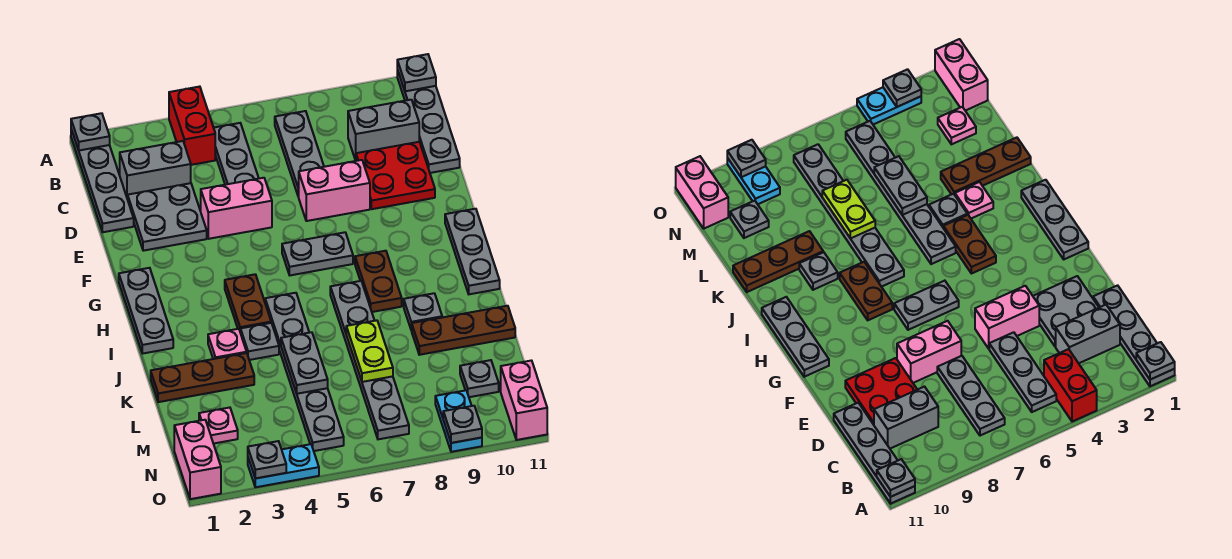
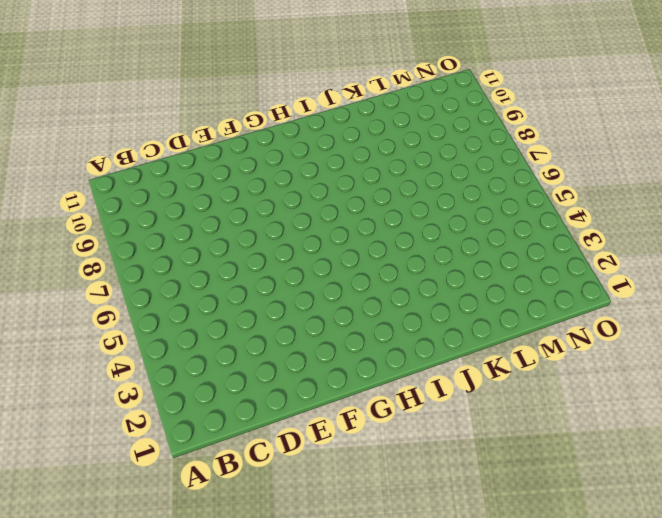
none -> grey 1x4 plate [71,129,134,232]
none -> red 1x2 brick [169,87,215,165]
none -> grey 1x4 plate [397,70,460,173]
none -> grey 1x3 plate [214,123,259,185]

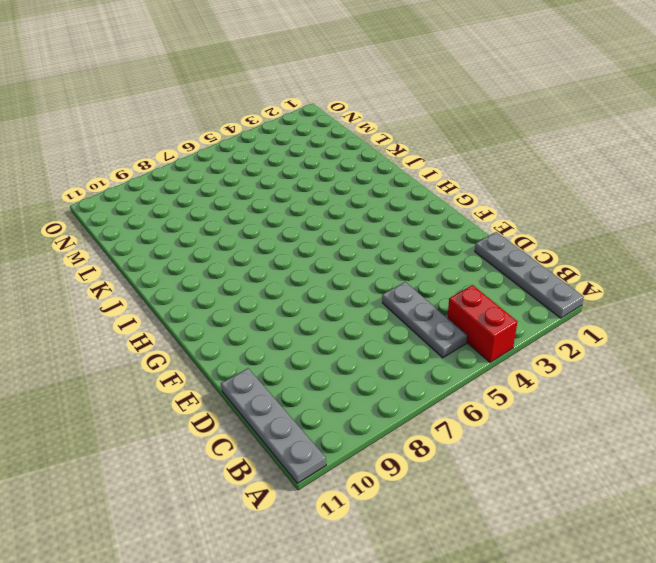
none -> grey 1x3 plate [275,111,324,197]
none -> grey 1x2 brick [120,141,191,199]
none -> grey 1x2 brick [348,100,419,160]
none -> grey 2x2 plate [128,183,207,251]

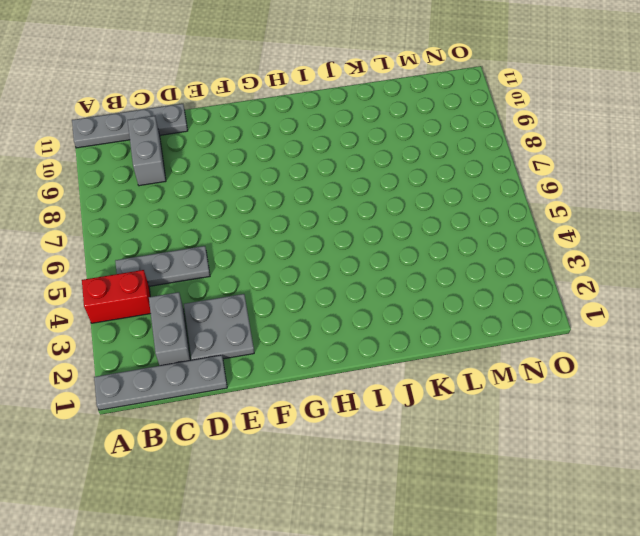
none -> grey 1x3 plate [275,111,324,197]
none -> red 2x2 plate [356,142,435,209]
none -> pink 1x2 brick [201,178,272,239]
none -> pink 1x2 brick [299,160,370,221]

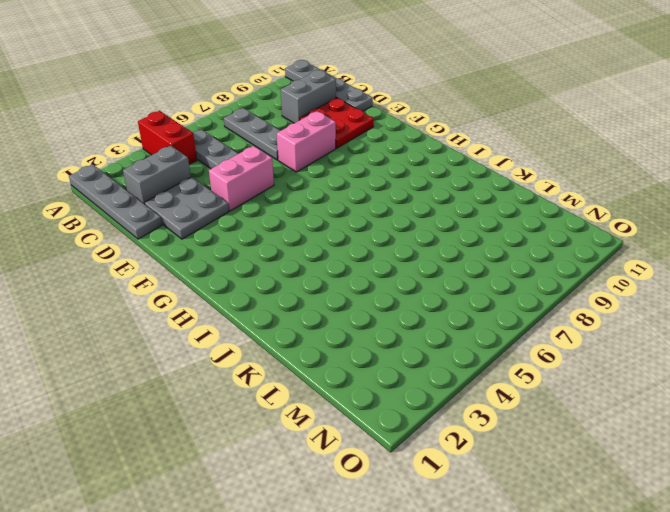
none -> grey 1x3 plate [119,268,173,354]
none -> grey 1x2 plate [282,232,353,275]
none -> grey 1x3 plate [445,209,500,294]
none -> brown 1x2 plate [225,274,271,333]

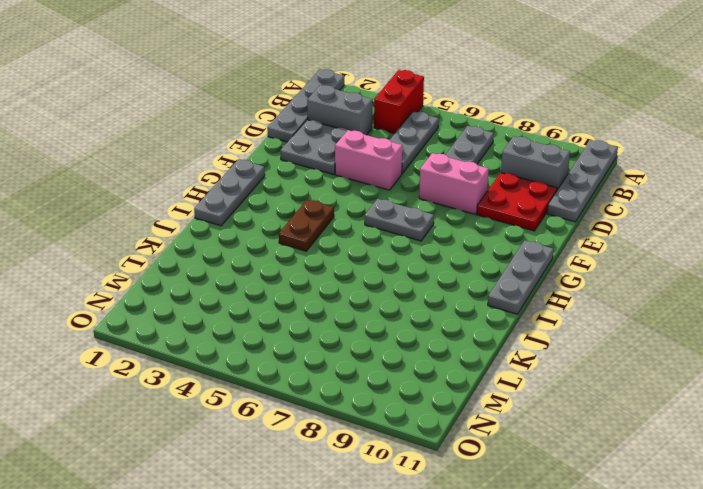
none -> brown 1x2 plate [355,251,402,312]
none -> grey 1x6 plate [265,293,344,451]
none -> grey 1x6 plate [330,281,409,439]
none -> pink 1x1 plate [208,329,247,359]

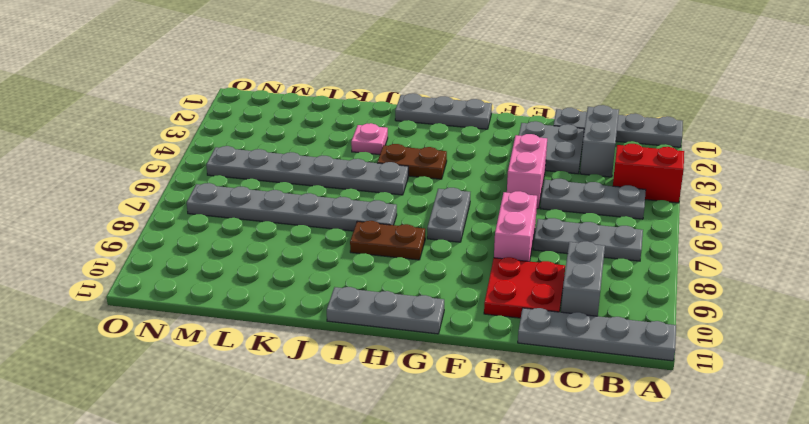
none -> grey 1x1 plate [241,323,279,360]
none -> grey 1x1 plate [404,293,442,330]
none -> brown 1x3 plate [151,353,254,402]
none -> brown 1x3 plate [411,306,515,355]

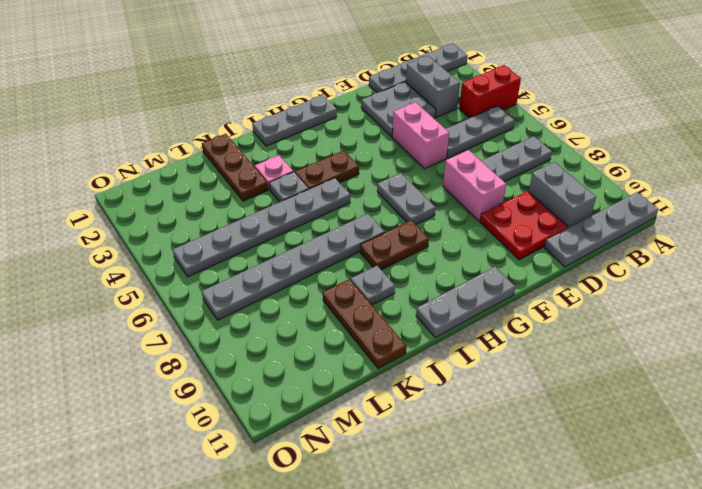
none -> pink 1x1 plate [199,408,238,444]
none -> grey 1x1 plate [460,360,499,397]
none -> pink 1x2 brick [174,420,221,499]
none -> cyan 1x2 plate [435,390,482,452]

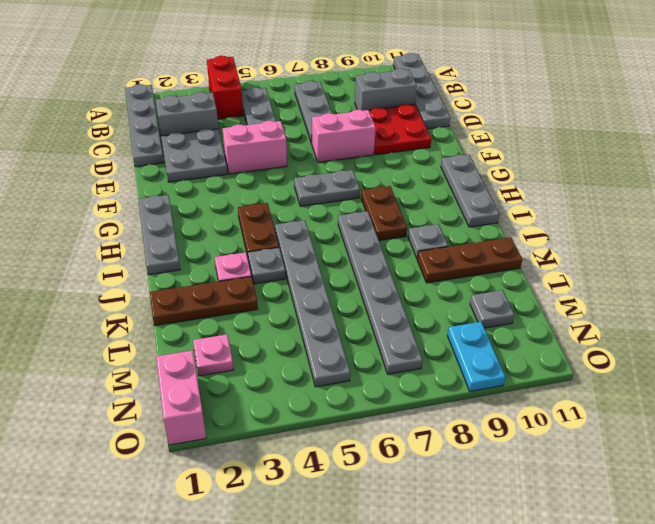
none -> pink 1x2 brick [501,361,547,440]
none -> cyan 1x2 plate [248,444,319,487]
none -> grey 1x1 plate [71,113,110,150]
none -> grey 1x1 plate [397,54,436,91]

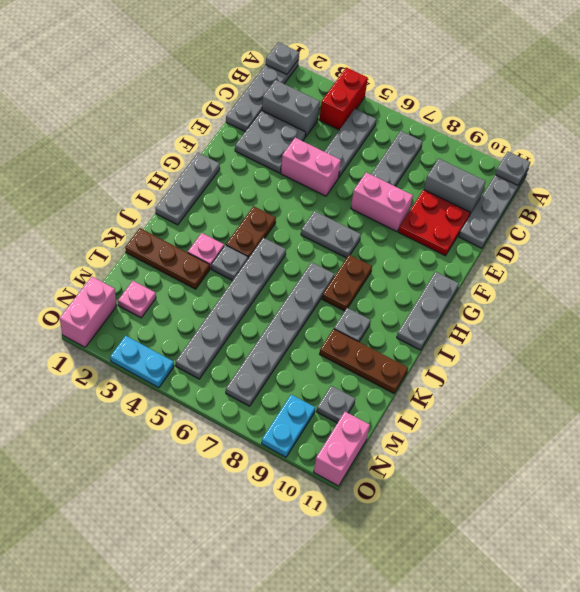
none -> grey 1x2 plate [281,332,328,394]
none -> lime 1x2 plate [346,320,393,382]
none -> grey 1x1 plate [248,441,286,478]
none -> grey 1x1 plate [443,406,482,443]

